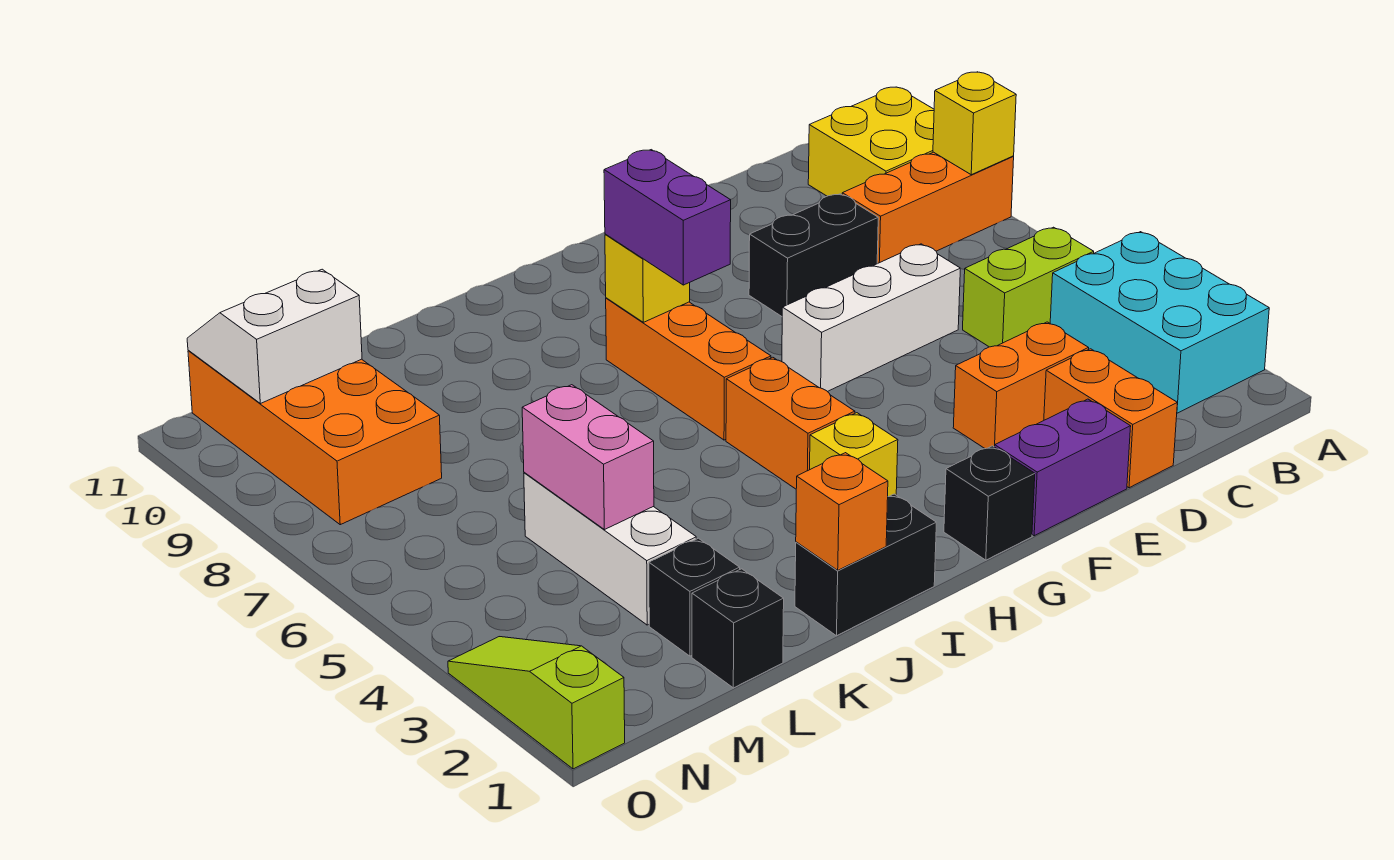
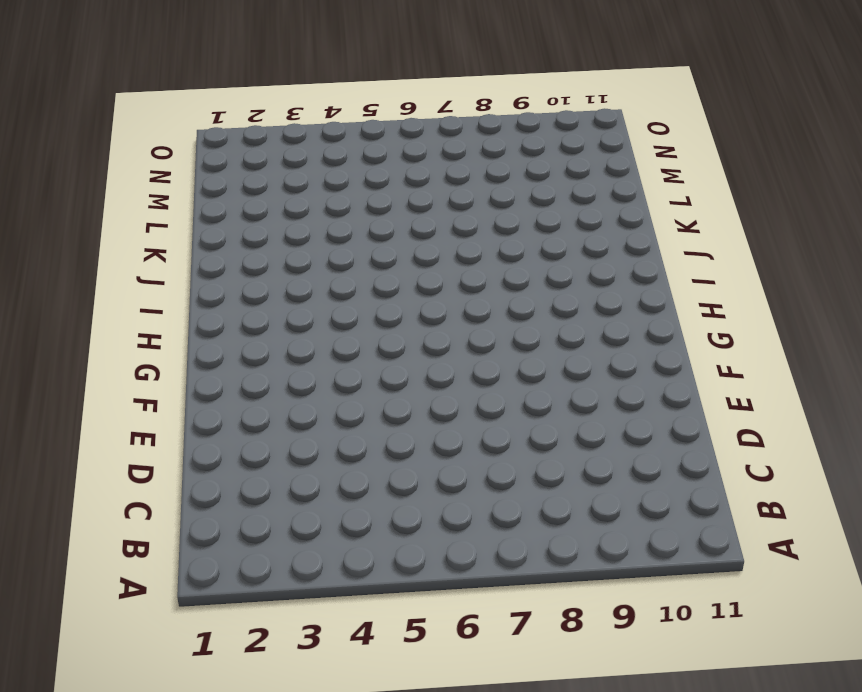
none -> cyan 2x3 brick [1050,232,1269,413]
none -> orange 1x3 brick [842,152,1014,264]
none -> yellow 2x2 brick [808,87,934,196]

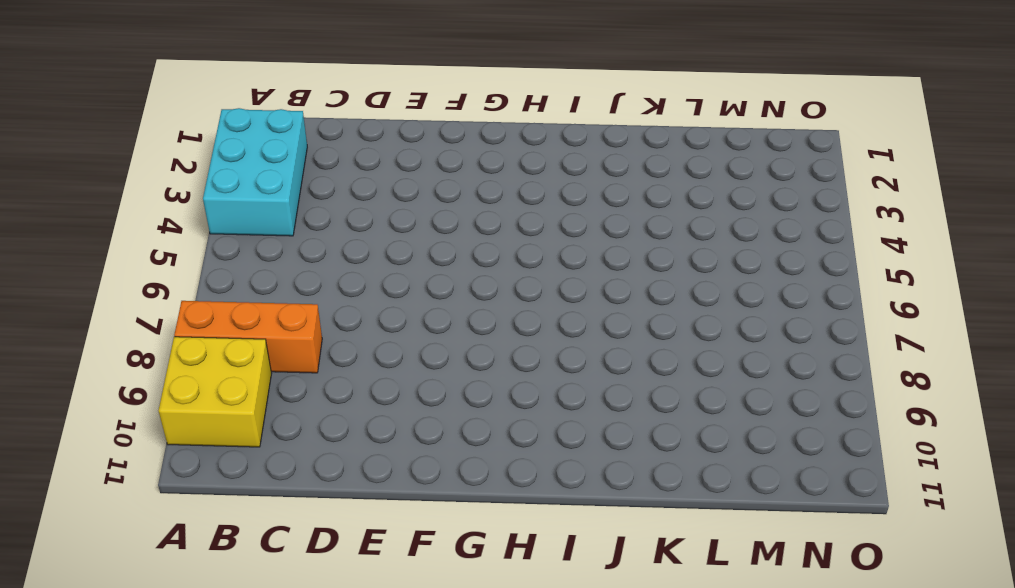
none -> lime 1x2 brick [963,227,1094,347]
none -> orange 1x2 brick [1044,349,1177,488]
none -> orange 1x2 brick [953,322,1089,449]

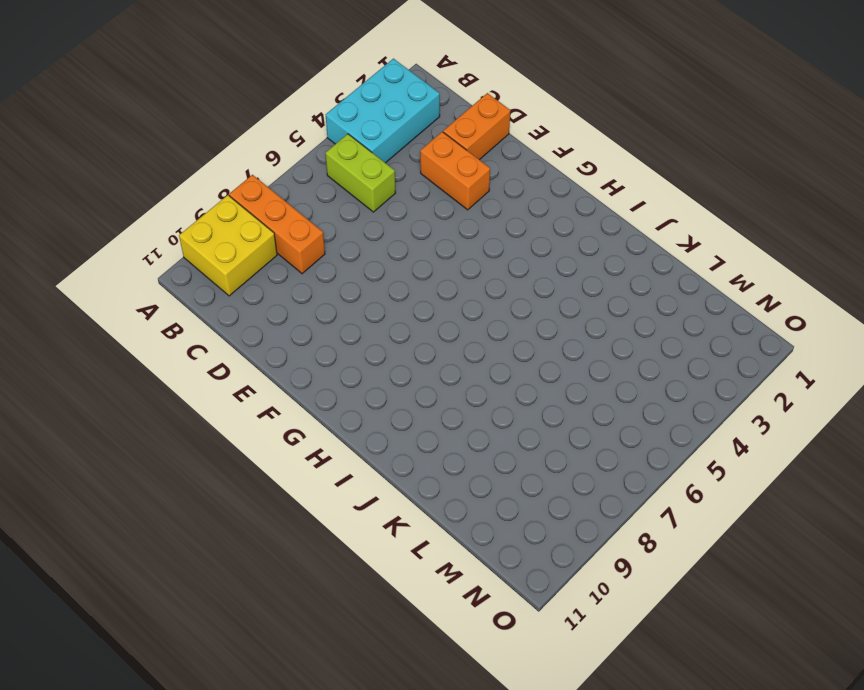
none -> white 1x3 brick [782,244,960,392]
none -> black 1x2 brick [749,194,878,316]
none -> purple 1x2 brick [995,399,1131,536]

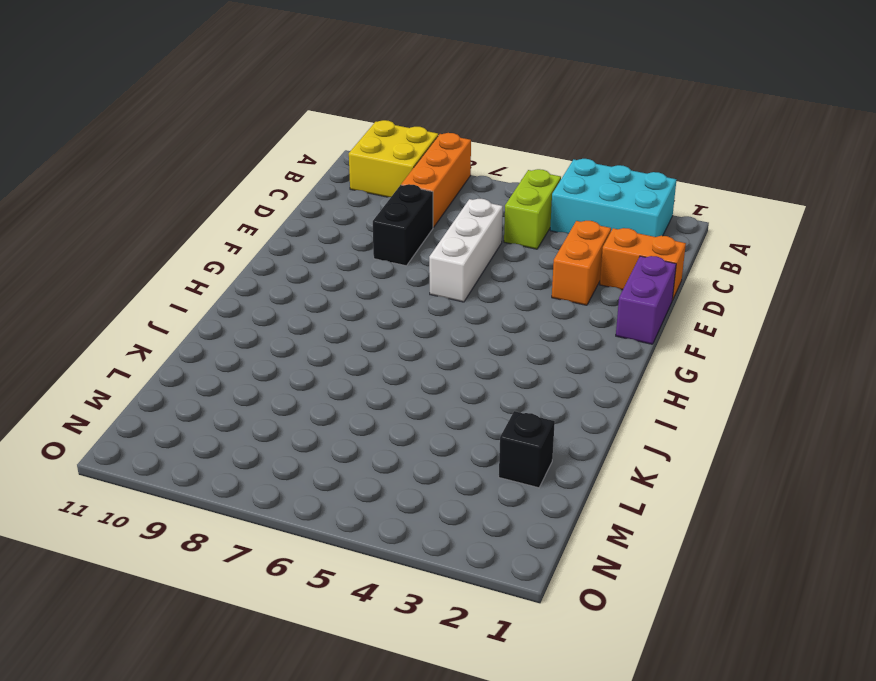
none -> black 1x1 brick [944,446,1035,560]
none -> yellow 1x1 brick [810,413,898,497]
none -> orange 1x2 brick [726,357,855,489]

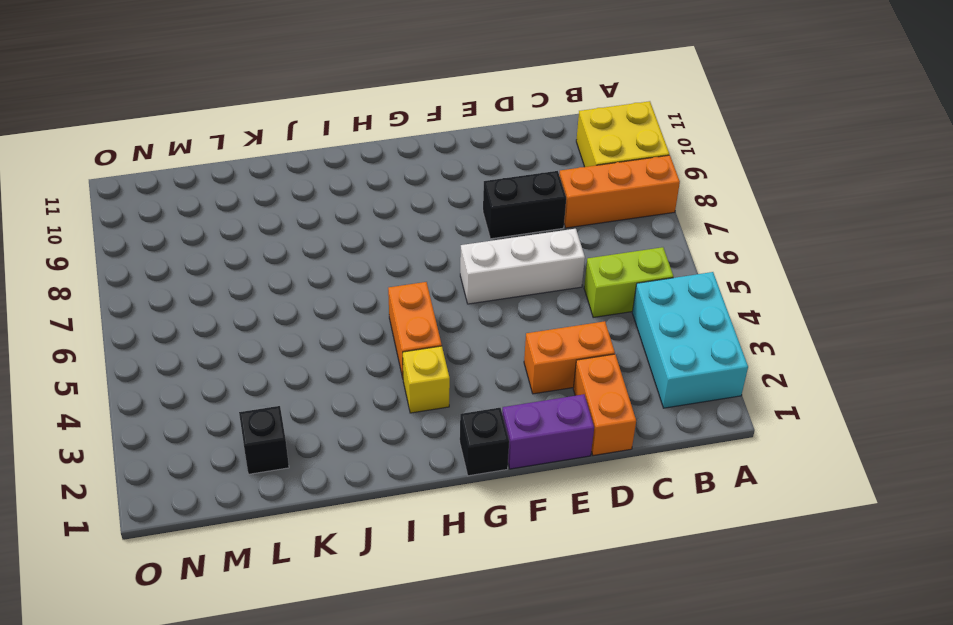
none -> orange 1x3 brick [606,298,771,440]
none -> black 1x2 brick [795,494,936,636]
none -> black 1x1 brick [692,569,784,688]

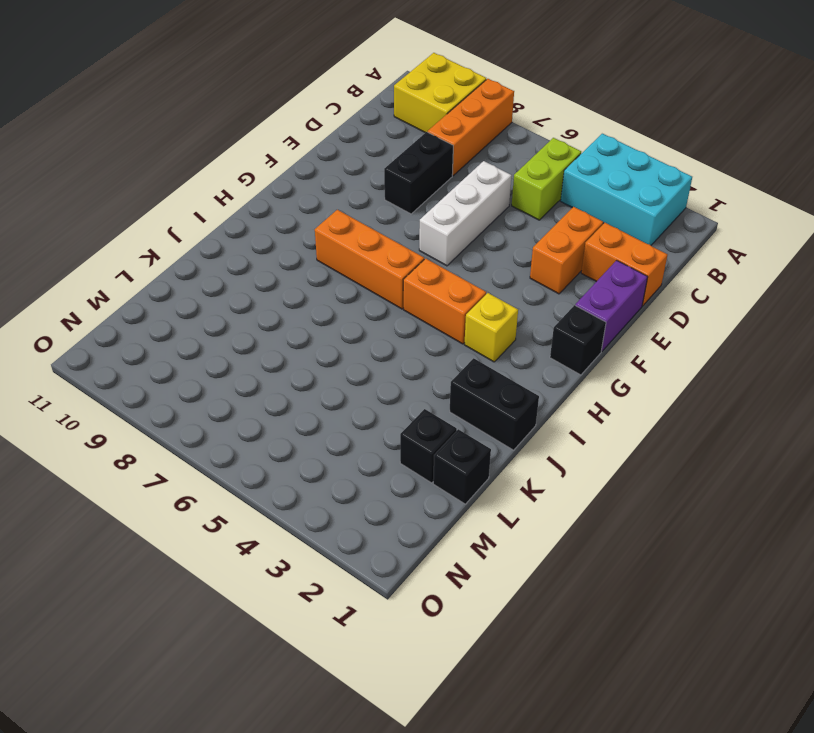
black 1x2 brick [450,358,539,450] -> black 1x2 brick turned to [795,494,936,636]
none -> white 1x3 brick [524,472,696,625]
none -> orange 2x4 brick [188,350,442,525]
none -> lime 1x3 slope [448,637,625,769]

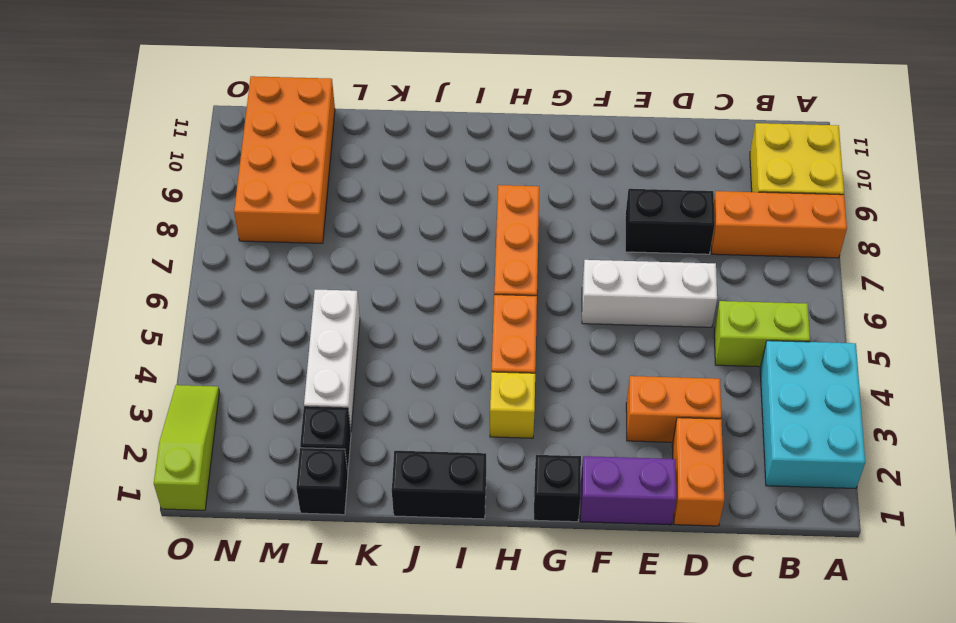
none -> yellow 1x1 brick [933,72,1016,175]
none -> yellow 1x1 brick [605,234,690,322]
none -> orange 1x1 brick [796,453,888,570]

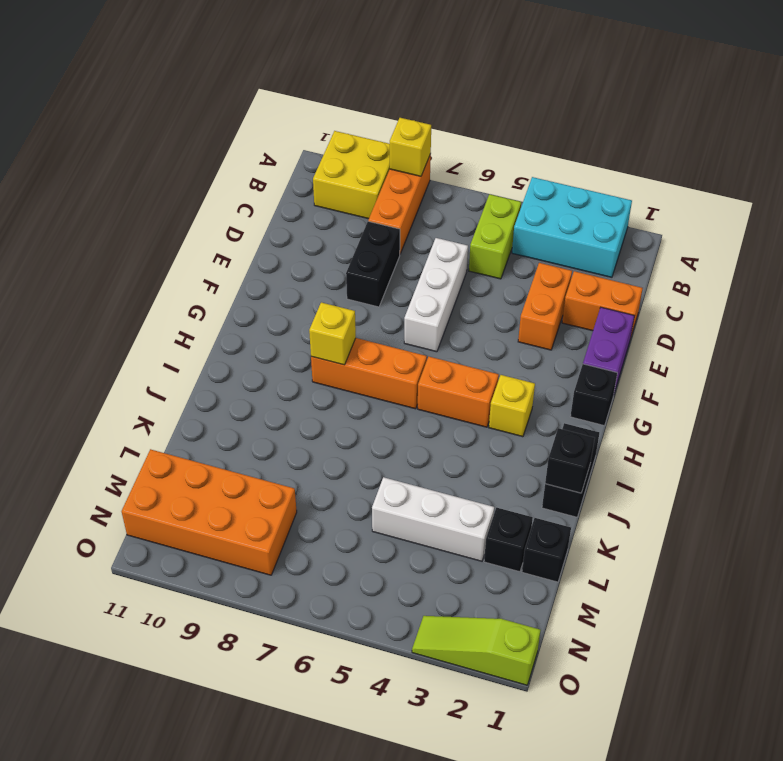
black 1x1 brick [545,428,594,493] -> orange 1x1 brick [796,453,888,570]
none -> pink 1x2 brick [522,385,654,530]
none -> white 2x2 slope [187,269,362,404]
none -> purple 1x2 brick [604,150,731,285]

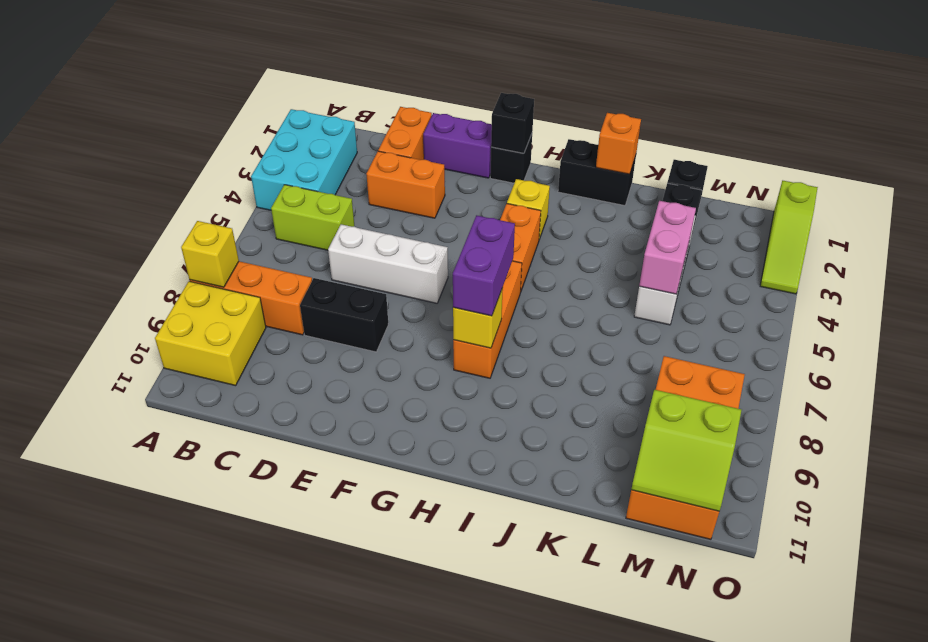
black 1x1 brick [491,93,534,153] -> none
lime 2x2 slope [631,390,741,511] -> white 2x2 slope [187,269,362,404]

